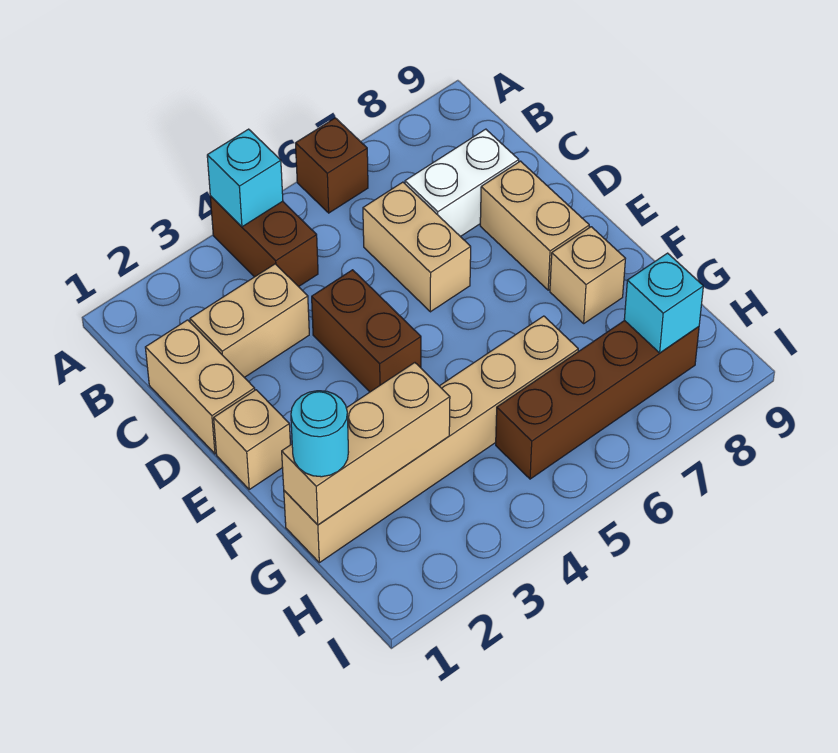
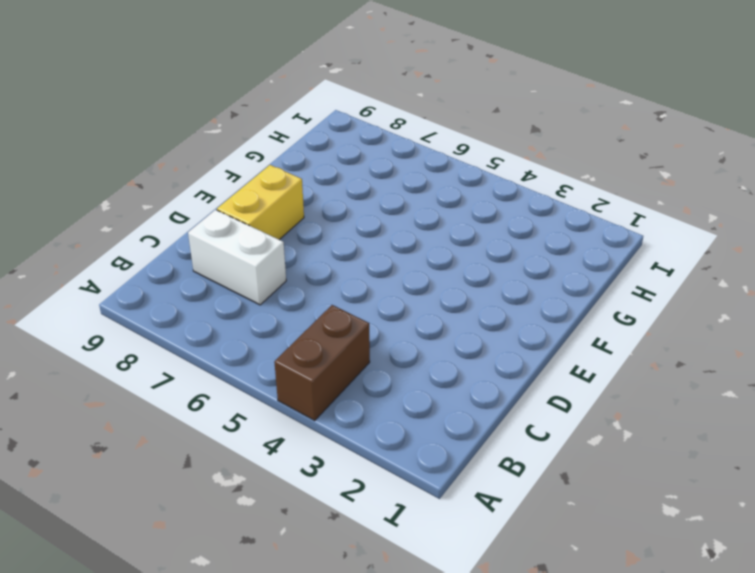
yellow 1x2 brick [217,165,304,240] -> tan 1x2 brick [480,161,589,290]
none -> brown 1x1 brick [296,118,368,213]
none -> tan 1x2 brick [145,320,255,454]
none -> tan 1x2 brick [190,264,309,377]

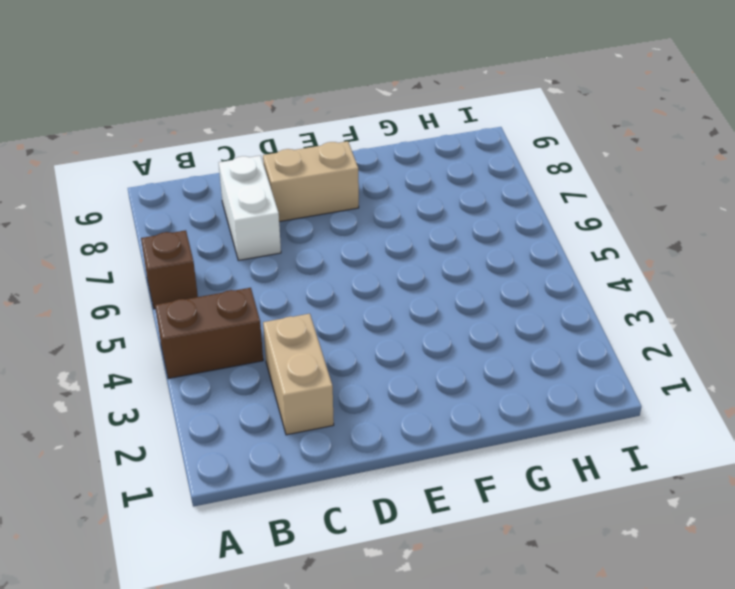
none -> tan 1x2 brick [145,320,255,454]
none -> tan 1x2 brick [363,182,471,312]
none -> brown 1x2 brick [312,270,421,392]

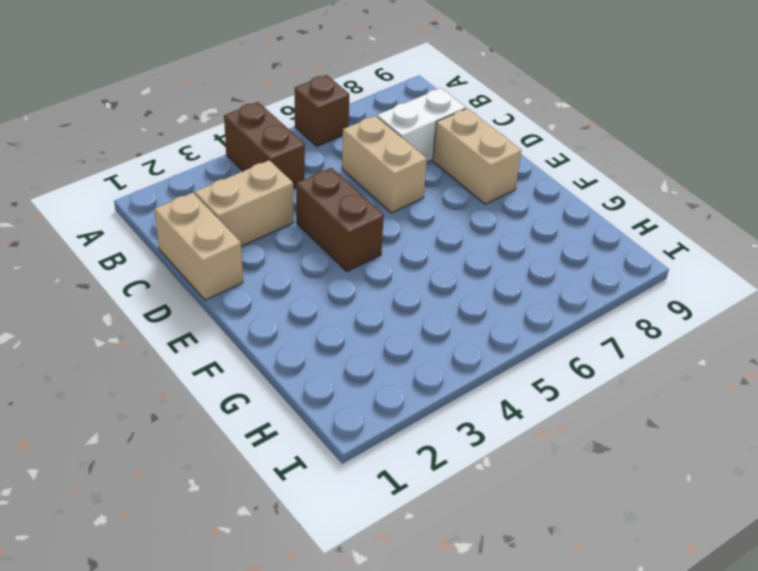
none -> tan 1x1 brick [214,390,290,489]
none -> tan 1x1 brick [550,227,625,323]
none -> tan 1x6 brick [284,316,578,563]

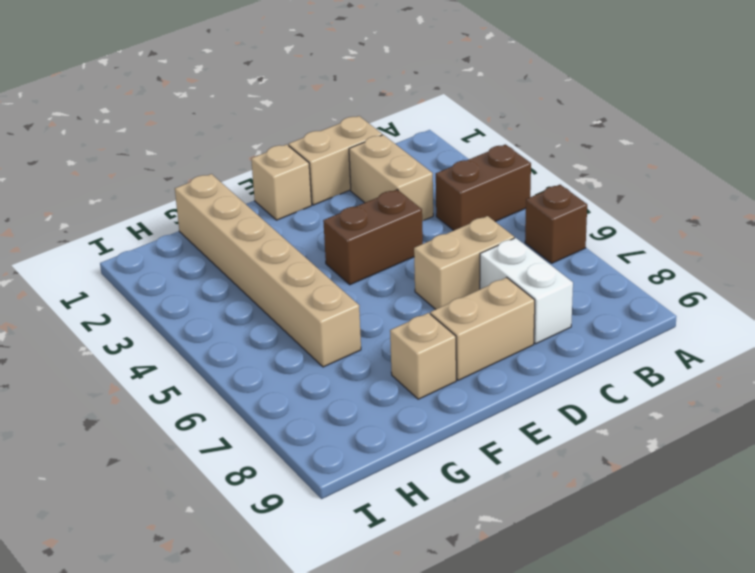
none -> brown 1x4 brick [496,320,699,479]
none -> cyan 1x1 brick [207,129,283,227]
none -> tan 1x3 brick [282,363,450,525]

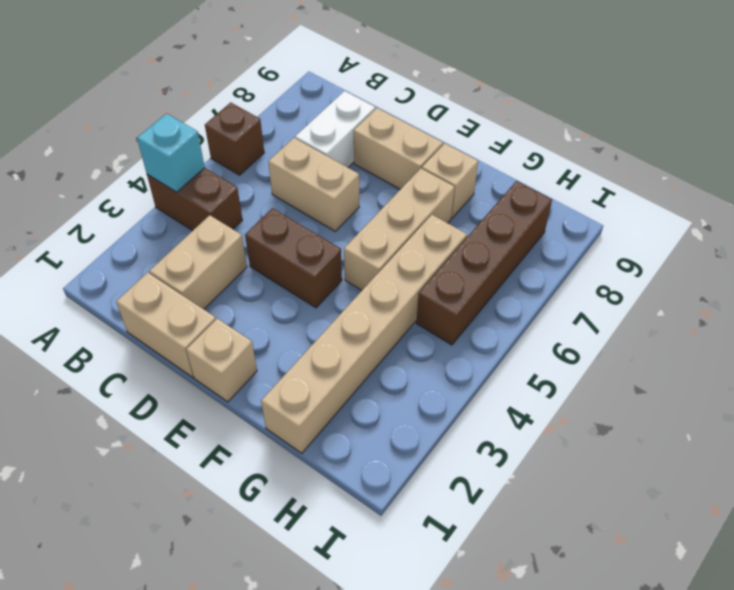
tan 1x3 brick [344,168,455,290] -> tan 1x3 brick moved to [282,363,450,525]
none -> cyan 1x1 brick [624,253,703,353]
none -> cyan 1x1 round brick [291,391,348,477]

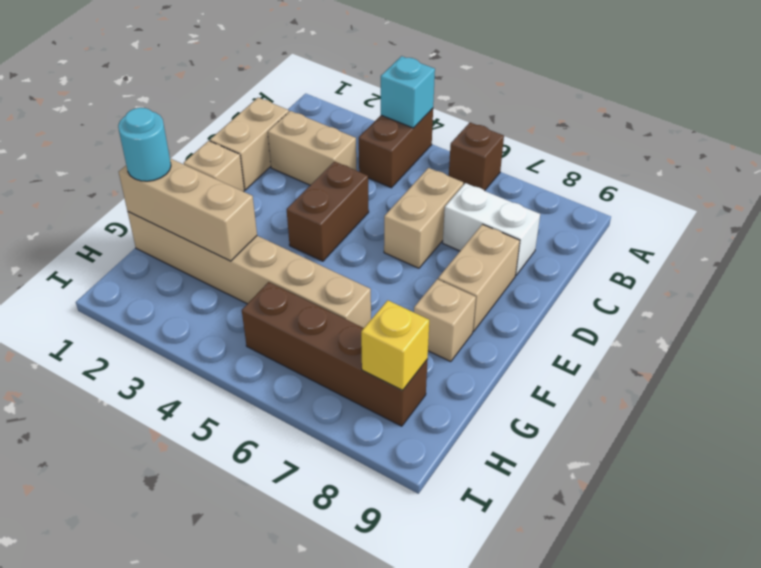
yellow 1x1 brick [361,300,429,390] -> cyan 1x1 brick [624,253,703,353]

